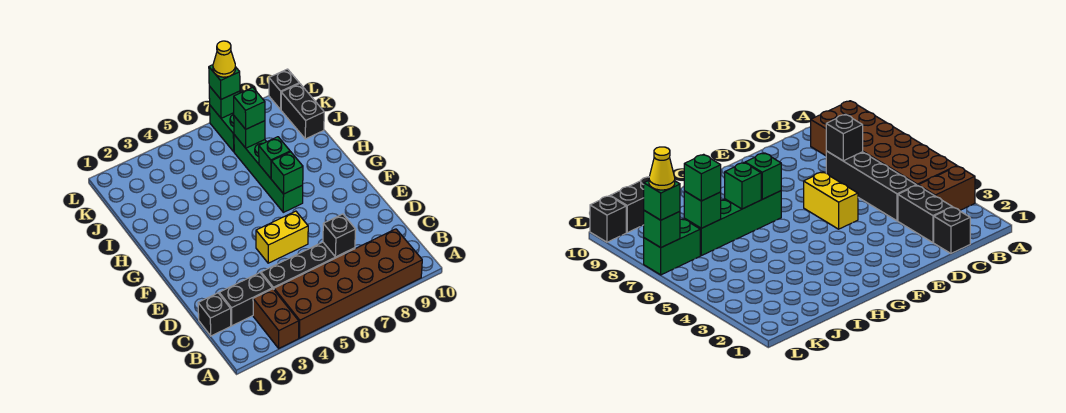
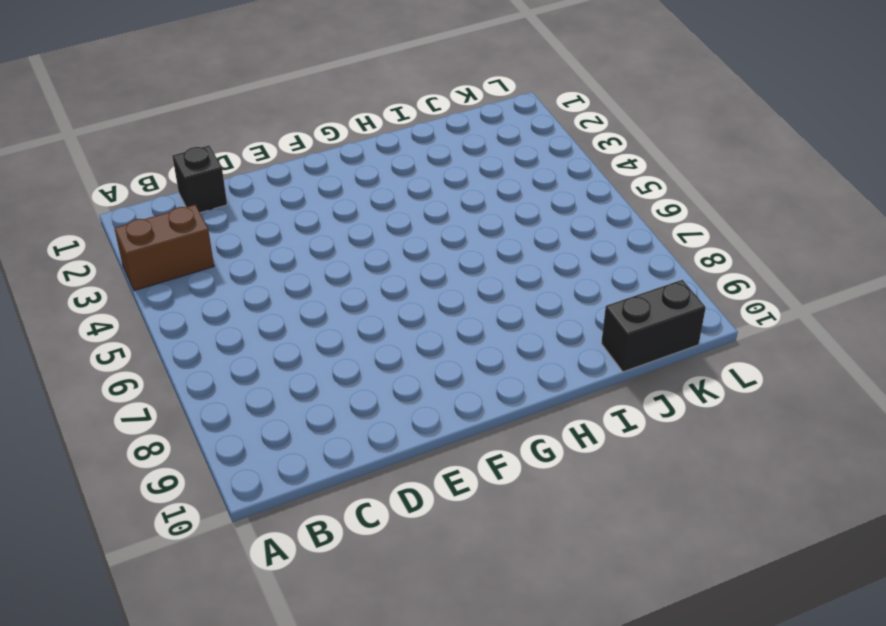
none -> brown 2x6 brick [274,229,422,338]
none -> black 1x2 brick [219,273,272,326]
none -> black 1x4 brick [261,242,355,289]

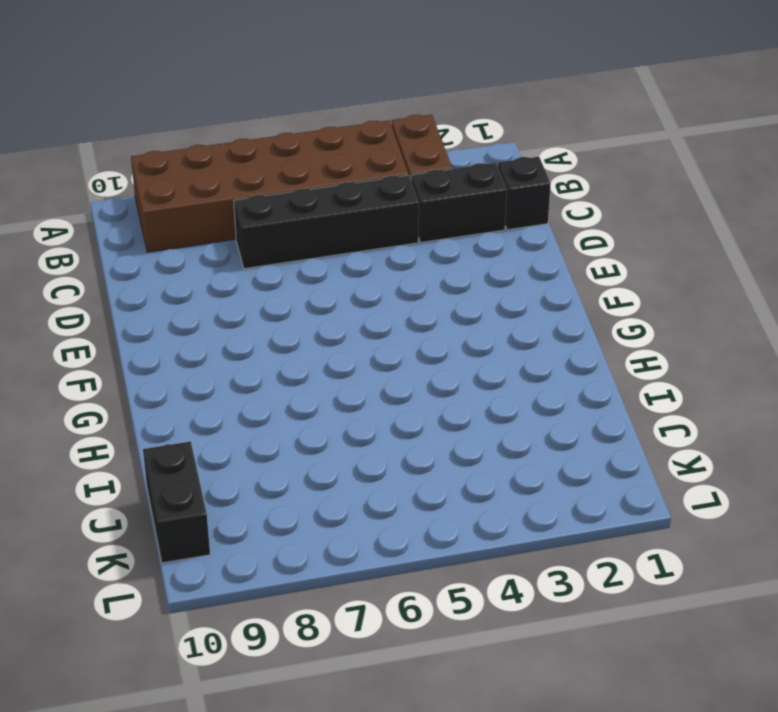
none -> yellow 1x2 brick [256,211,308,263]
none -> green 1x4 brick [234,135,303,212]
none -> green 1x2 brick [210,106,234,152]

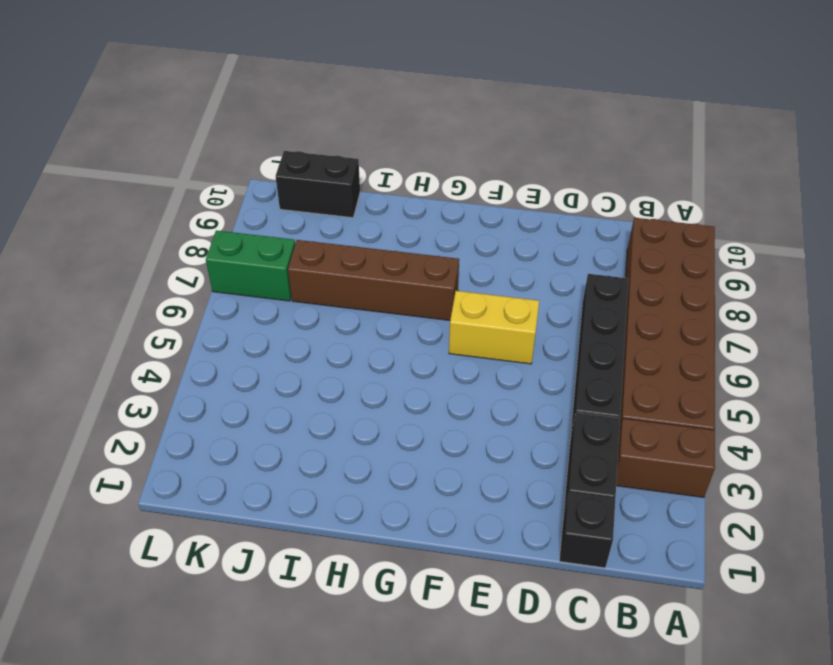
yellow 1x2 brick [449,291,539,364] -> yellow 1x2 brick turned to [256,211,308,263]
brown 1x4 brick [288,240,459,320] -> green 1x4 brick [234,135,303,212]
none -> black 1x1 brick [269,69,299,109]
none -> black 1x1 brick [323,214,356,257]
none -> green 1x1 brick [271,152,303,194]

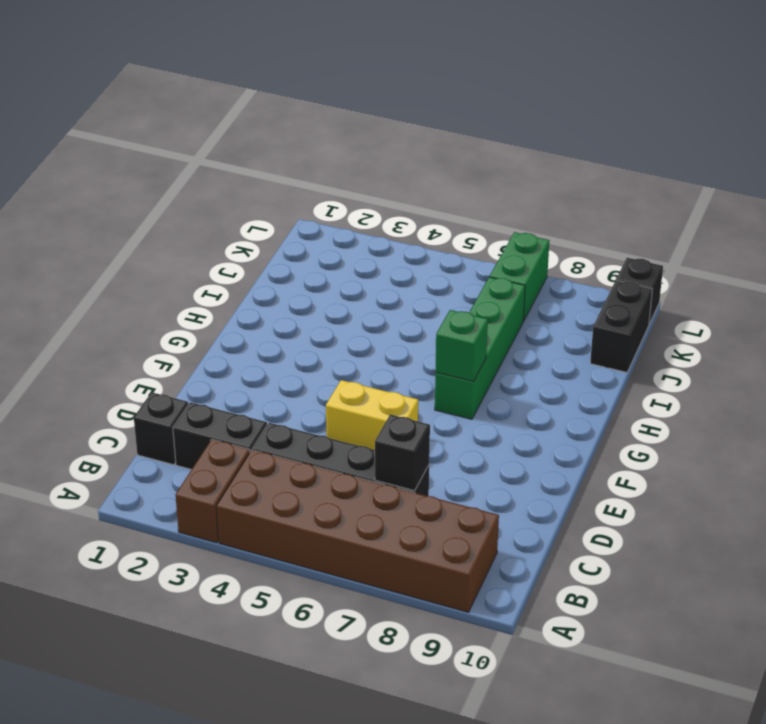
none -> green 1x1 brick [259,137,290,178]
none -> green 1x1 brick [234,116,265,148]
none -> green 1x1 brick [209,86,240,118]

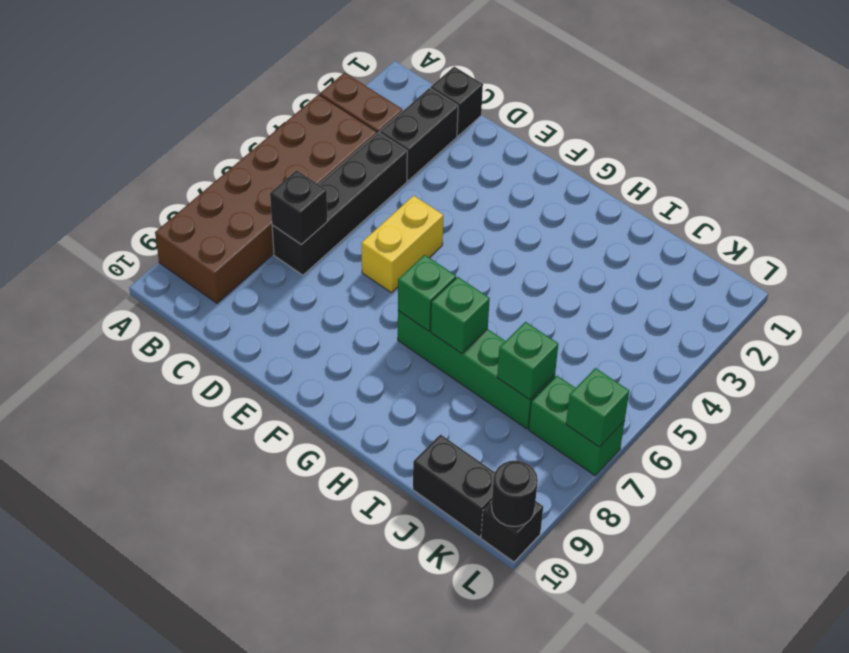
black 1x1 round brick [492,461,538,527] -> none
none -> green 1x1 brick [234,88,265,129]
none -> green 1x1 brick [209,65,240,99]
none -> yellow 1x1 cone [213,41,236,77]

